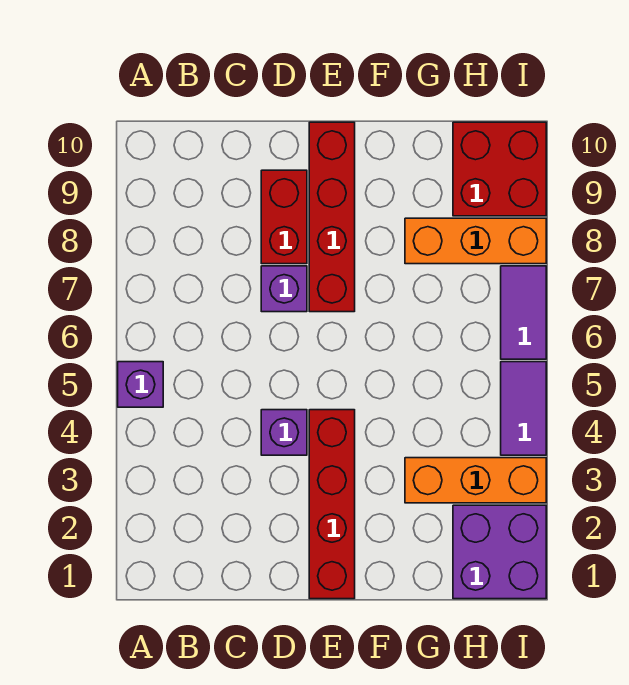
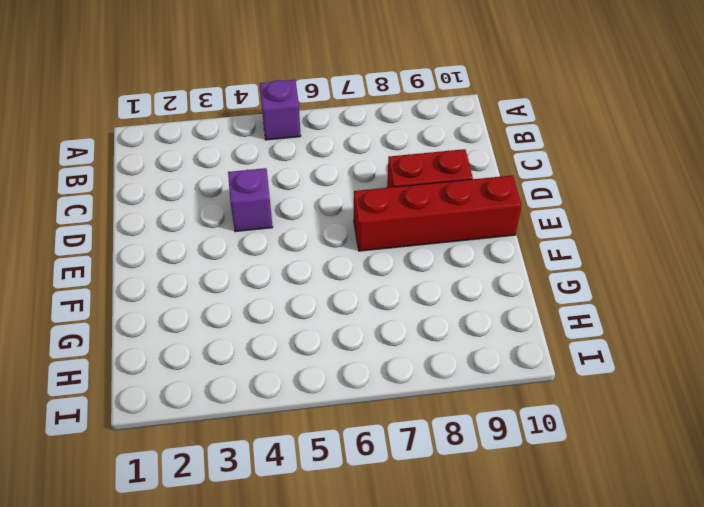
none -> purple 1x1 brick [261,266,307,312]
none -> red 1x4 brick [309,410,355,599]
none -> orange 1x3 brick [405,458,546,503]

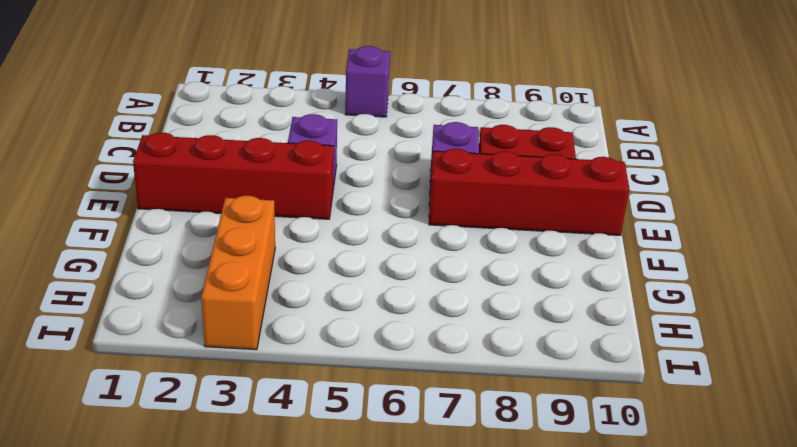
none -> orange 1x3 brick [405,218,546,264]
none -> purple 2x2 brick [453,505,546,599]
none -> red 2x2 brick [453,122,546,216]

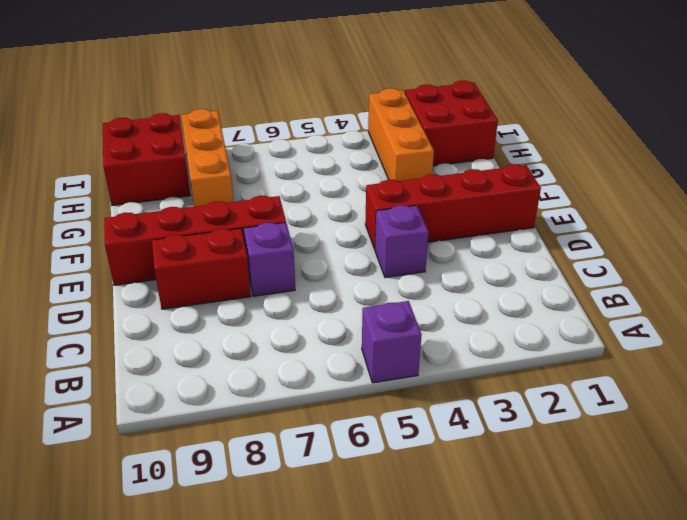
red 2x2 brick [405,81,498,166] -> purple 2x2 brick [453,505,546,599]
none -> purple 1x2 tile [501,362,546,455]
none -> purple 1x2 tile [501,266,546,359]

